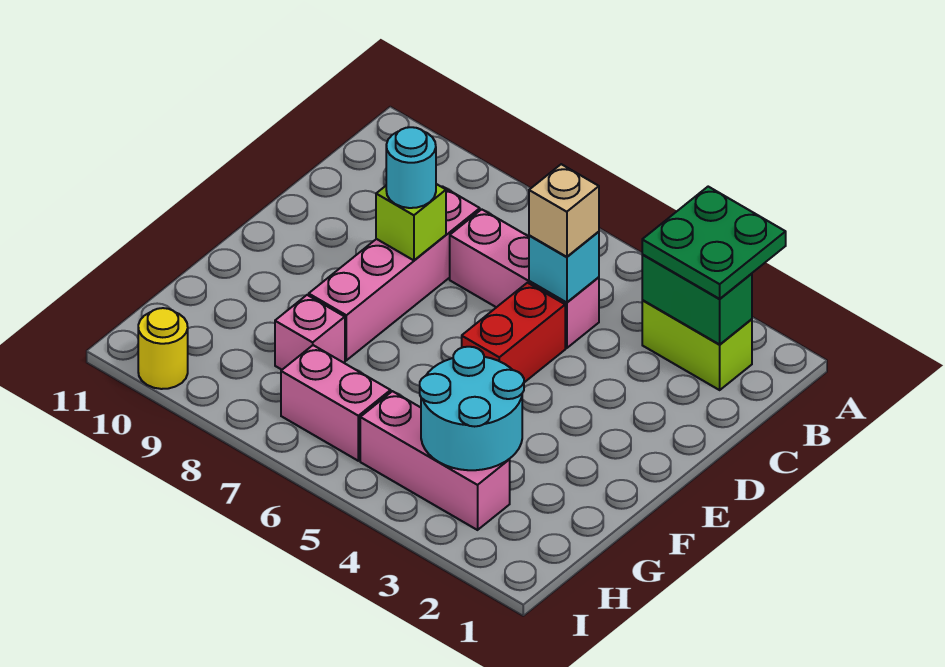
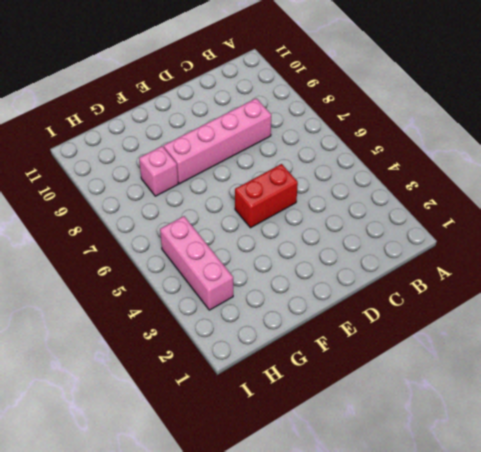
none -> lime 1x2 brick [642,300,752,390]
none -> pink 1x3 brick [450,209,599,348]
none -> pink 1x2 brick [281,345,391,461]

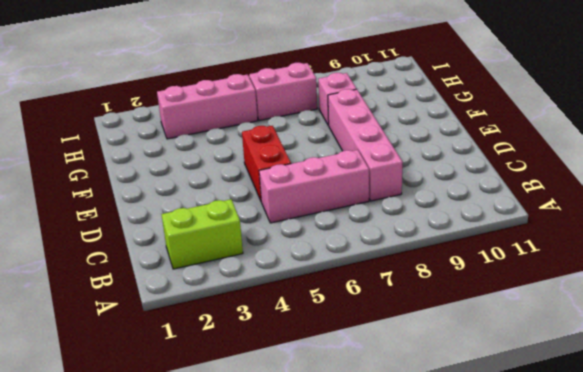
none -> yellow 1x1 round brick [138,308,188,389]
none -> green 1x2 brick [642,254,752,344]
none -> cyan 1x1 brick [529,232,599,303]

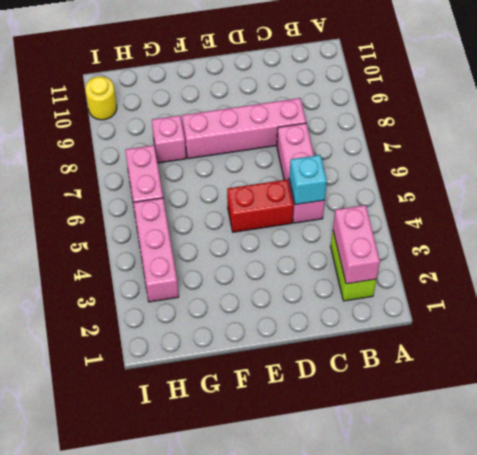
pink 1x2 brick [333,205,380,284] -> green 1x2 brick [642,254,752,344]
none -> lime 1x1 brick [376,184,446,260]
none -> cyan 2x2 round brick [420,347,524,470]
none -> green 2x2 plate [642,187,786,299]

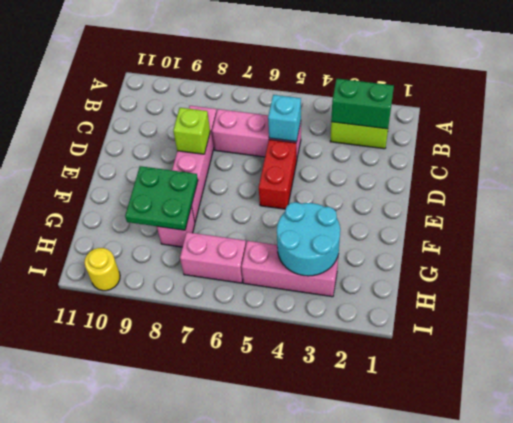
green 2x2 plate [125,166,198,230] -> green 2x2 plate moved to [642,187,786,299]
none -> tan 1x1 brick [529,164,599,257]
none -> cyan 1x1 round brick [386,127,436,208]

